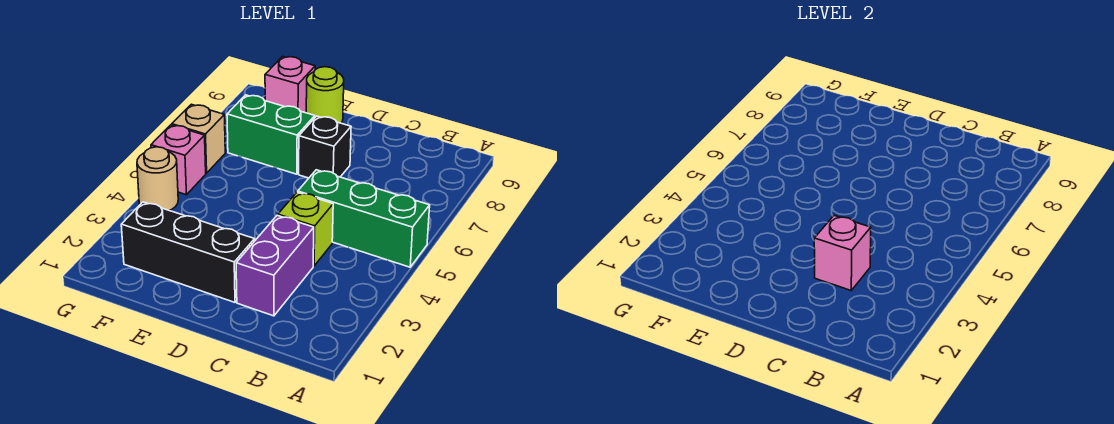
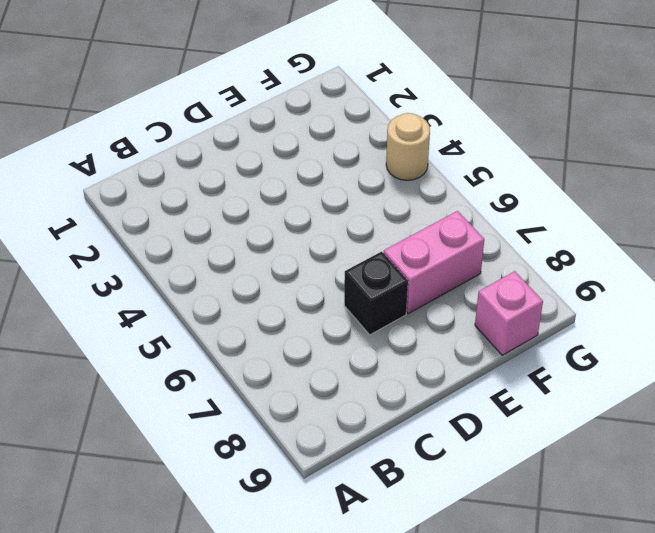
pink 1x2 brick [384,211,484,314] -> green 1x2 brick [227,95,315,174]
none -> green 1x3 brick [298,170,430,267]
none -> purple 1x2 brick [236,215,314,316]
none -> lime 1x1 brick [278,192,333,266]

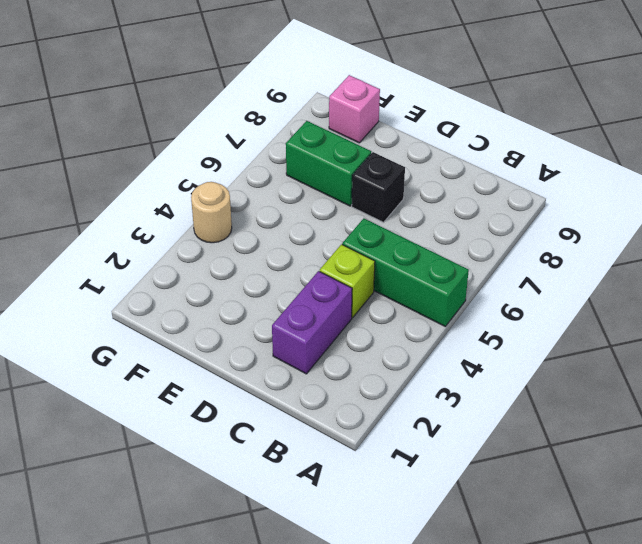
none -> black 1x3 brick [121,202,255,302]
none -> lime 1x1 round brick [306,67,344,123]
none -> pink 1x1 brick [151,125,206,195]

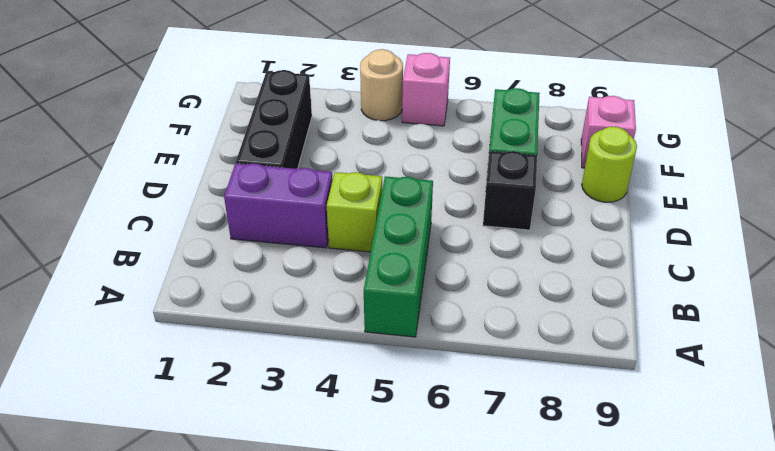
none -> tan 1x1 brick [172,104,225,173]
none -> pink 1x1 brick [814,215,871,290]

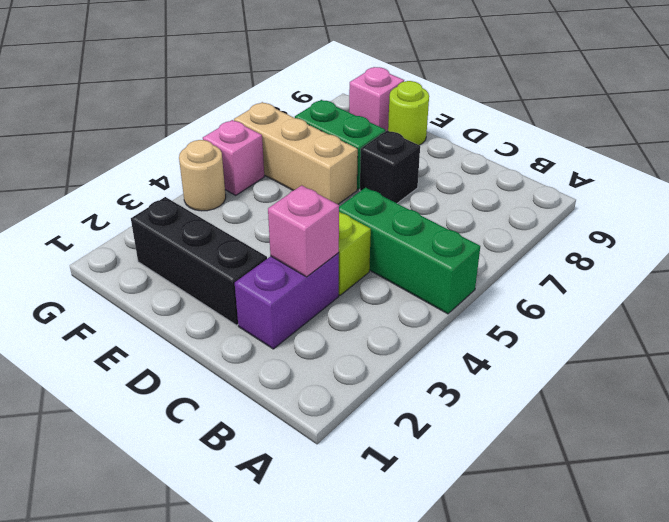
tan 1x3 brick [234,102,358,204] -> tan 1x1 brick [172,104,225,173]

